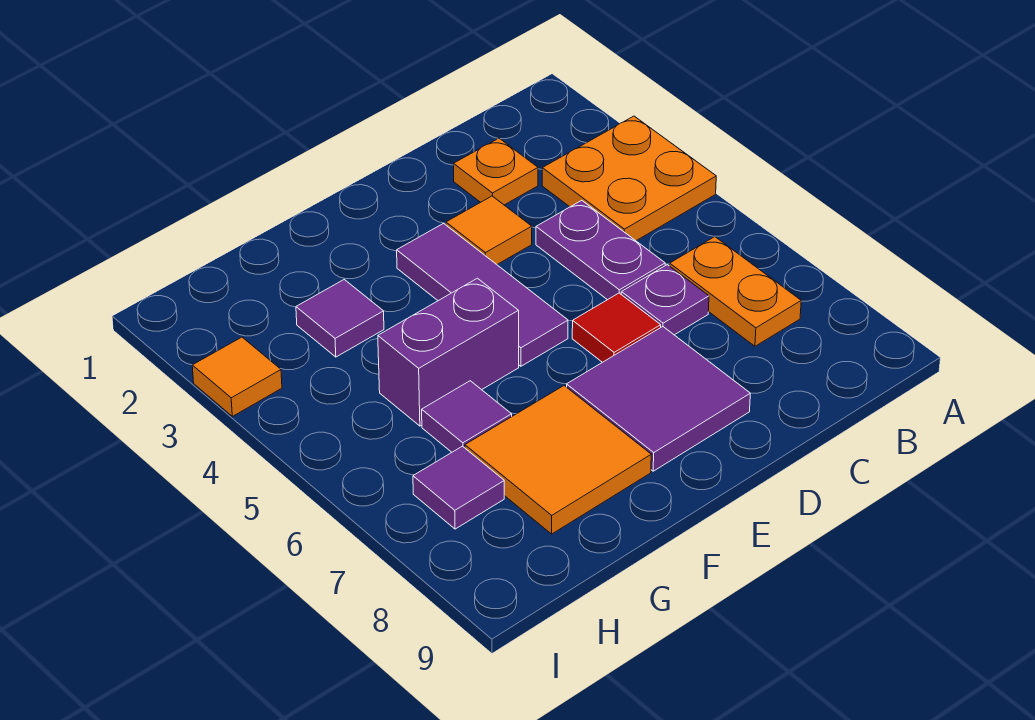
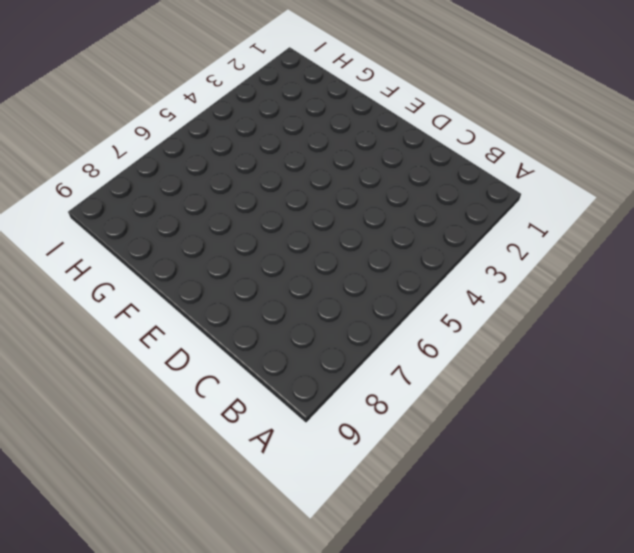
none -> orange 2x2 plate [542,116,716,241]
none -> orange 1x2 plate [670,237,801,346]
none -> orange 1x1 plate [454,138,538,205]

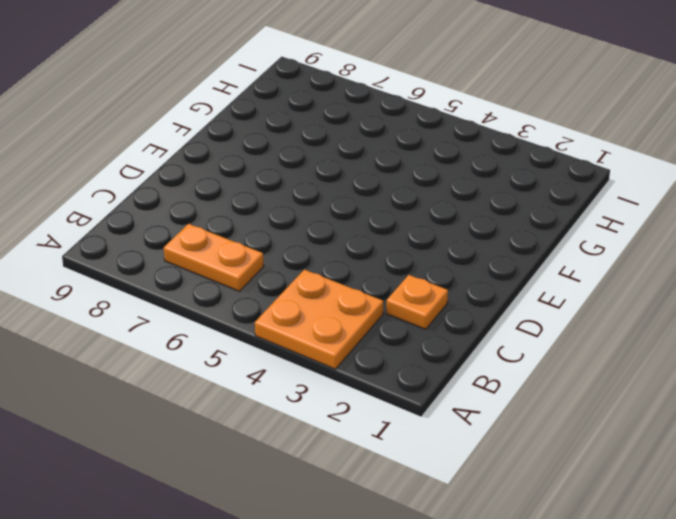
none -> purple 1x2 plate [536,200,665,300]
none -> purple 1x1 plate [621,265,709,335]
none -> orange 1x1 tile [446,196,532,264]

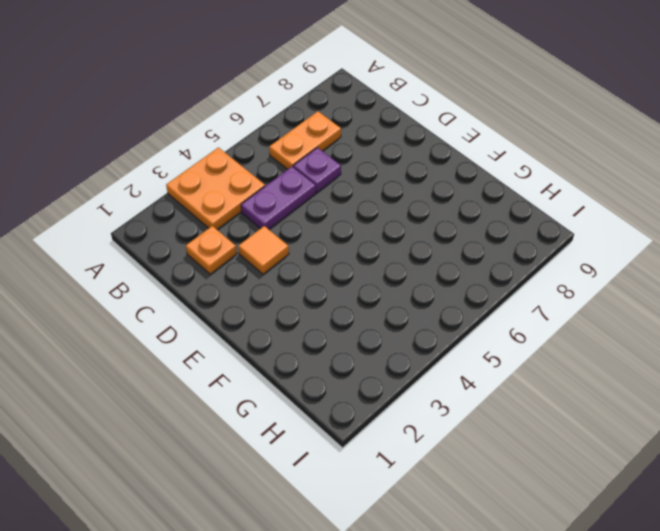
none -> red 1x1 tile [572,293,661,362]
none -> purple 2x2 tile [567,327,750,471]
none -> purple 1x3 tile [397,224,568,366]

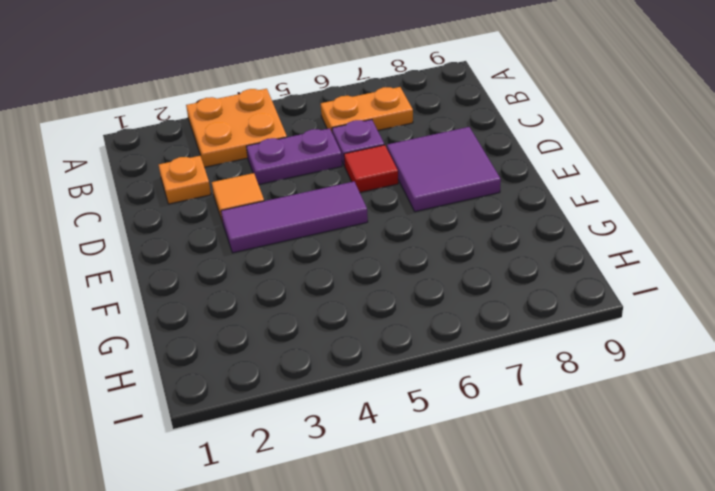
none -> purple 1x2 brick [378,278,519,426]
none -> orange 2x2 tile [465,386,651,534]
none -> purple 1x1 tile [296,280,384,357]

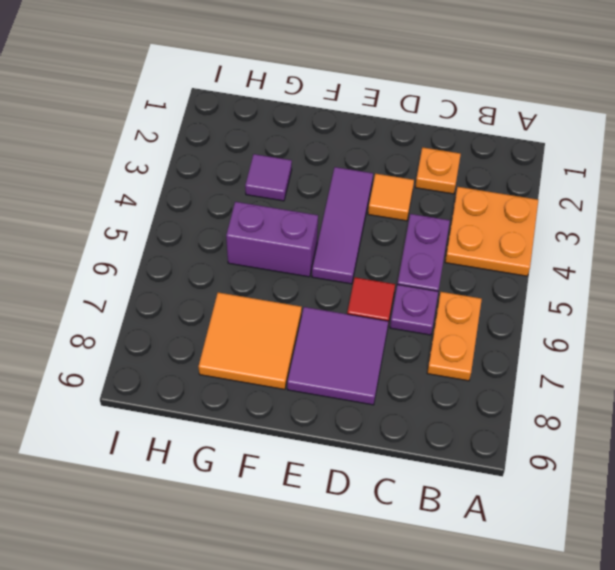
none -> purple 1x1 tile [422,381,512,452]
none -> purple 1x1 tile [413,446,504,529]
none -> orange 1x1 tile [192,337,282,416]

